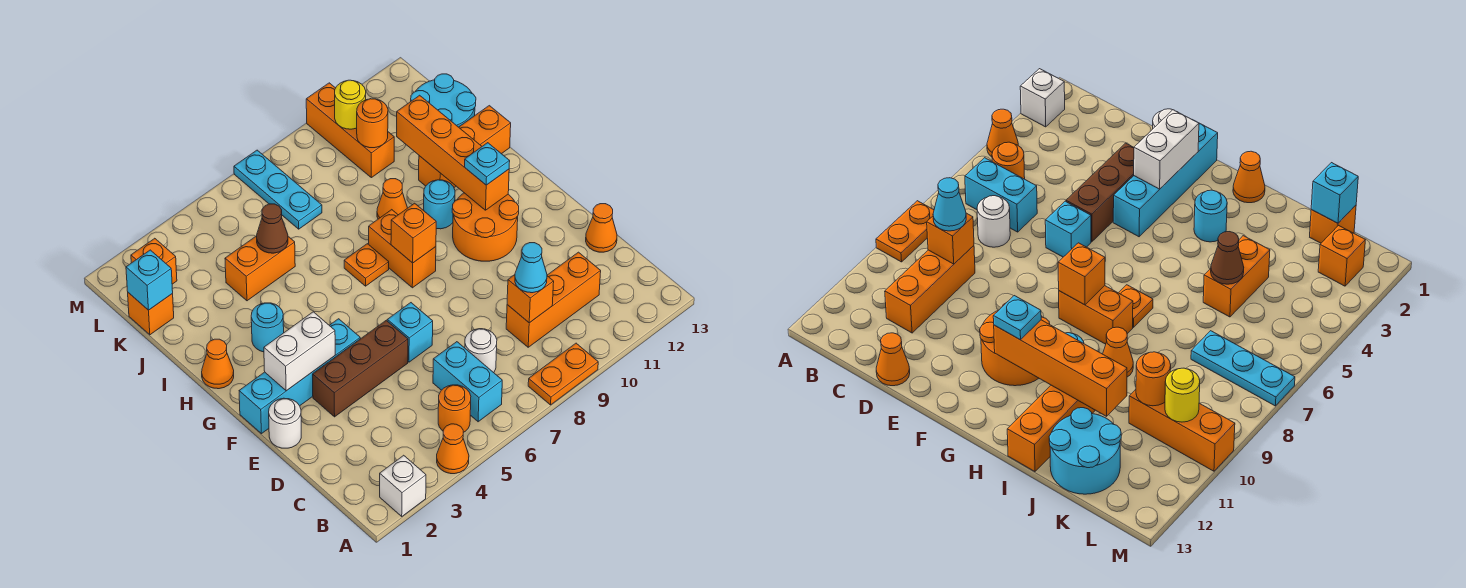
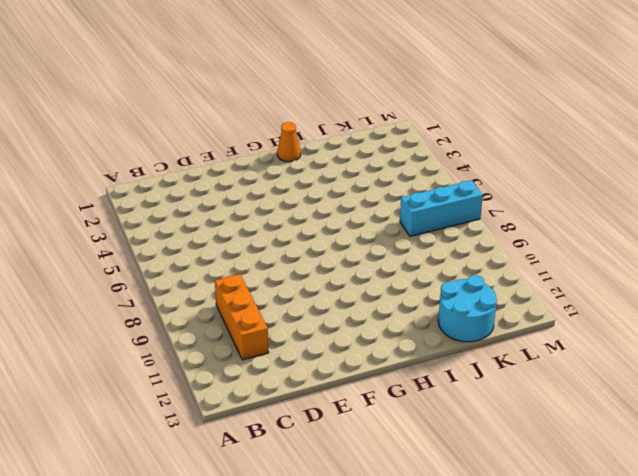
cyan 1x3 brick [400,180,483,236] -> cyan 1x3 plate [234,150,322,229]
none -> white 1x1 brick [380,455,426,516]
none -> orange 1x1 cone [437,424,469,474]
none -> orange 1x2 plate [528,343,598,405]
none -> orange 1x1 round brick [438,385,471,433]

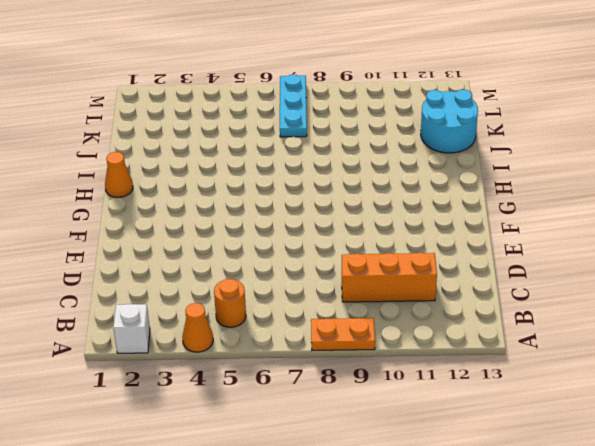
none -> cyan 1x2 brick [433,342,502,422]
none -> white 1x1 round brick [464,329,497,373]
none -> orange 1x1 cone [586,204,617,252]
none -> white 1x1 round brick [269,398,301,448]

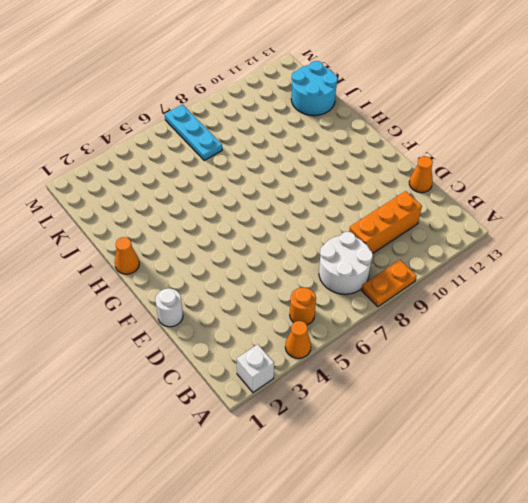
white 2x2 round brick [319,232,373,294] -> white 1x1 round brick [464,329,497,373]
none -> cyan 1x2 brick [433,342,502,422]
none -> brown 1x3 brick [313,320,408,417]
none -> cyan 1x1 brick [387,303,433,362]
none -> cyan 1x4 brick [239,319,360,434]

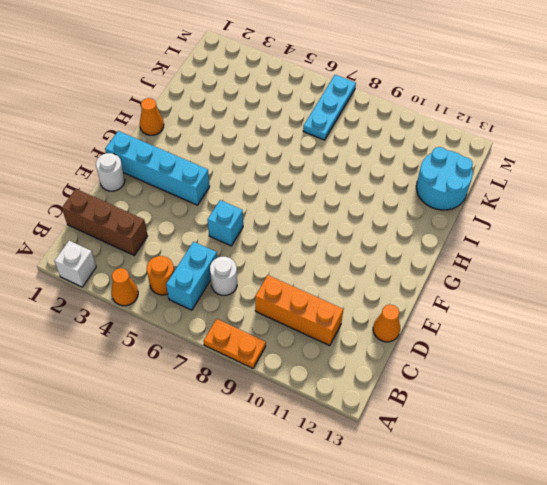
brown 1x3 brick [62,189,148,255] -> brown 1x3 brick moved to [313,320,408,417]
none -> orange 2x2 round brick [452,193,519,261]
none -> orange 1x2 brick [369,210,436,288]
none -> cyan 1x1 round brick [251,303,284,352]
none -> orange 1x1 plate [344,244,389,286]

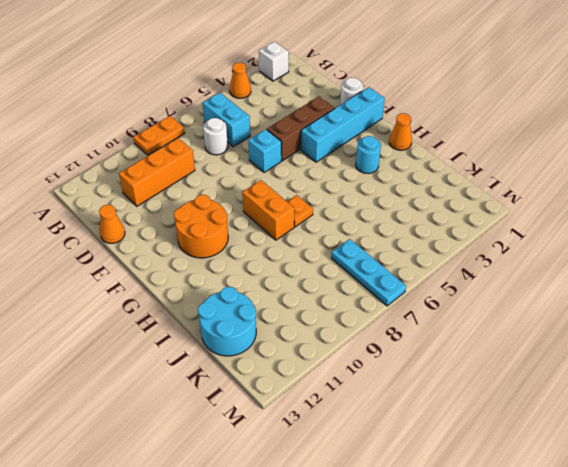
none -> orange 1x1 round brick [438,385,471,433]
none -> cyan 1x1 round brick [424,180,455,229]
none -> orange 1x1 cone [377,179,407,219]
none -> orange 1x3 brick [419,106,511,187]

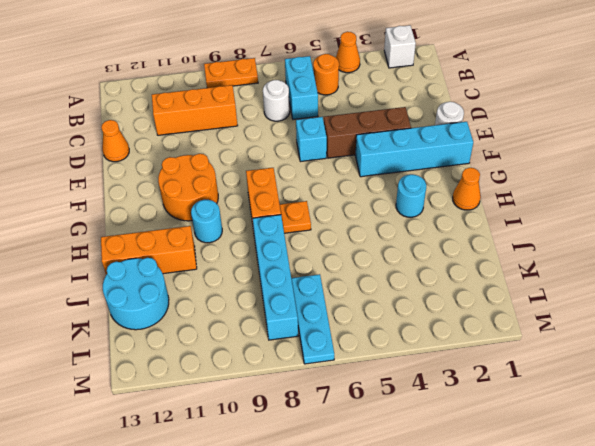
cyan 1x4 brick [253,215,298,340] -> none
none -> orange 1x1 cone [377,179,407,219]
none -> orange 1x2 brick [225,236,295,301]
none -> orange 1x1 brick [128,293,174,335]
none -> orange 1x3 brick [306,83,394,178]

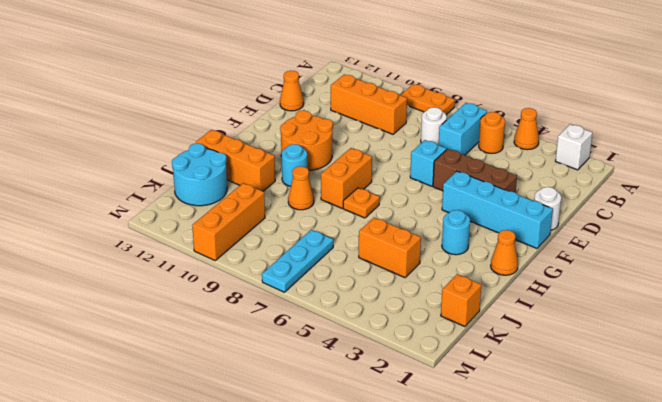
none -> orange 1x1 brick [131,238,177,284]
none -> orange 1x1 brick [507,275,554,323]
none -> white 1x2 brick [264,312,335,391]
none -> orange 1x1 brick [391,203,436,263]

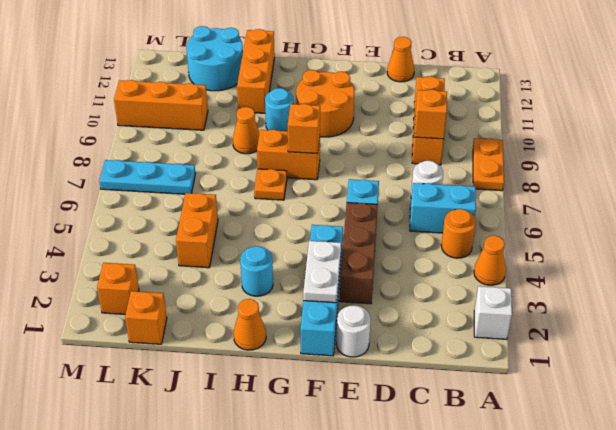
white 1x2 plate [303,241,341,303] -> white 1x2 brick [264,312,335,391]
none -> orange 1x4 brick [397,95,509,210]
none -> brown 1x1 cone [257,204,288,253]
none -> cyan 1x1 brick [126,250,173,310]
none -> orange 1x1 round brick [357,99,388,148]

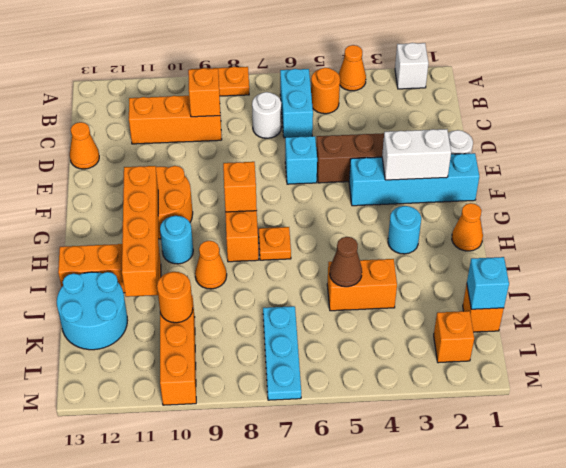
none -> yellow 1x1 round brick [335,80,366,129]
none -> cyan 1x1 cone [515,243,547,293]
none -> cyan 1x1 plate [465,143,510,185]

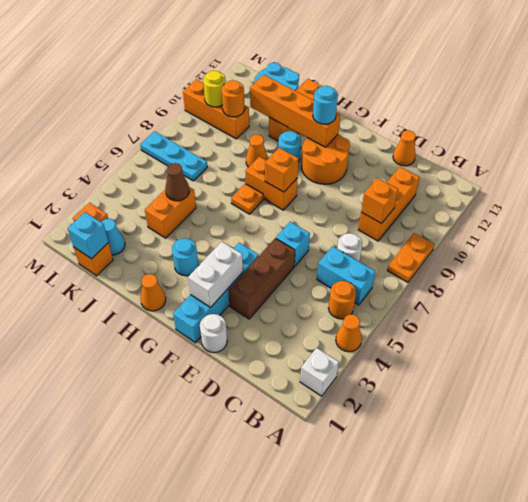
cyan 1x1 round brick [313,86,338,124] -> cyan 1x1 plate [465,143,510,185]
cyan 1x1 cone [101,219,125,255] -> cyan 1x1 cone moved to [515,243,547,293]

